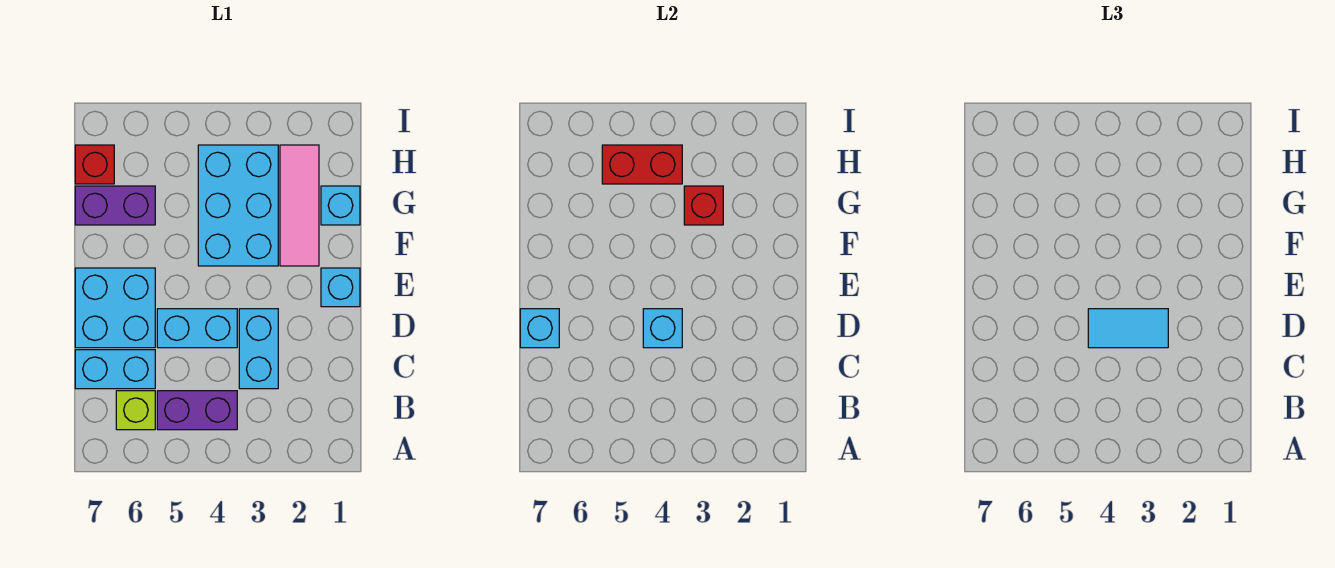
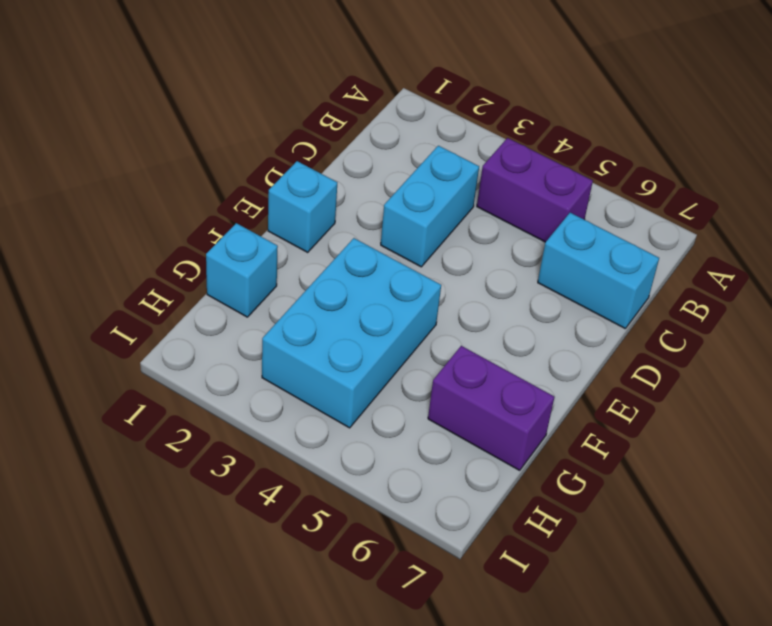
none -> lime 1x1 brick [116,391,155,430]
none -> cyan 1x2 brick [157,309,237,348]
none -> cyan 2x2 brick [75,268,155,348]

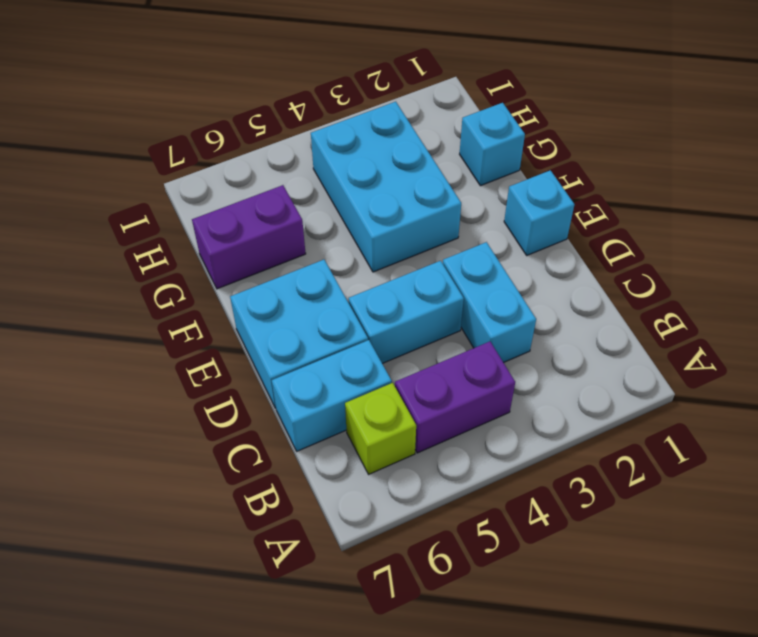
none -> pink 1x3 tile [280,145,319,266]
none -> red 1x1 brick [75,145,114,184]
none -> cyan 1x1 brick [643,309,682,348]

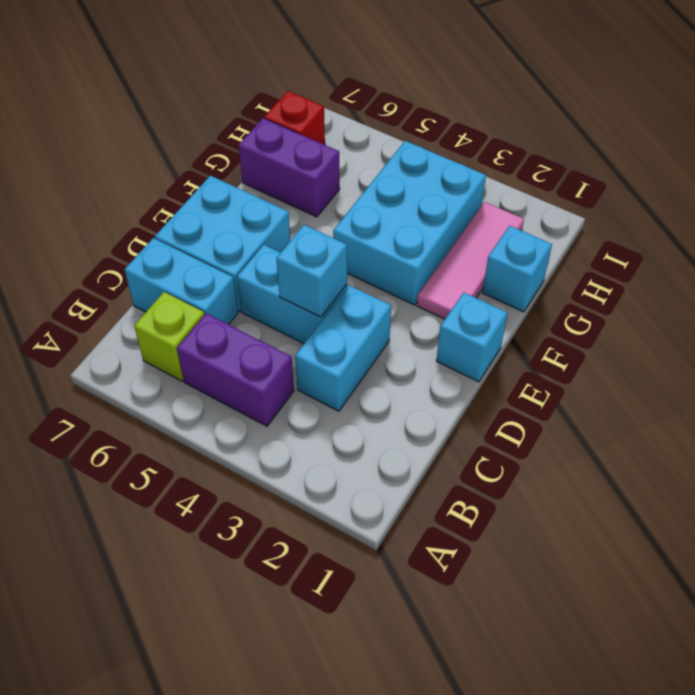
none -> cyan 1x1 brick [520,309,559,348]
none -> red 1x1 brick [684,186,723,225]
none -> red 1x2 brick [602,145,682,184]

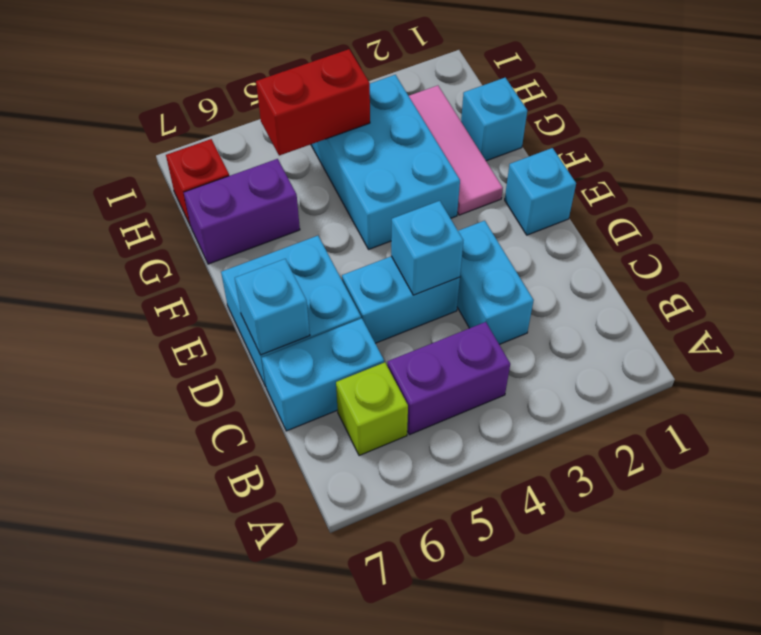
none -> red 1x1 brick [684,186,723,225]
none -> cyan 1x2 tile [1088,309,1168,348]

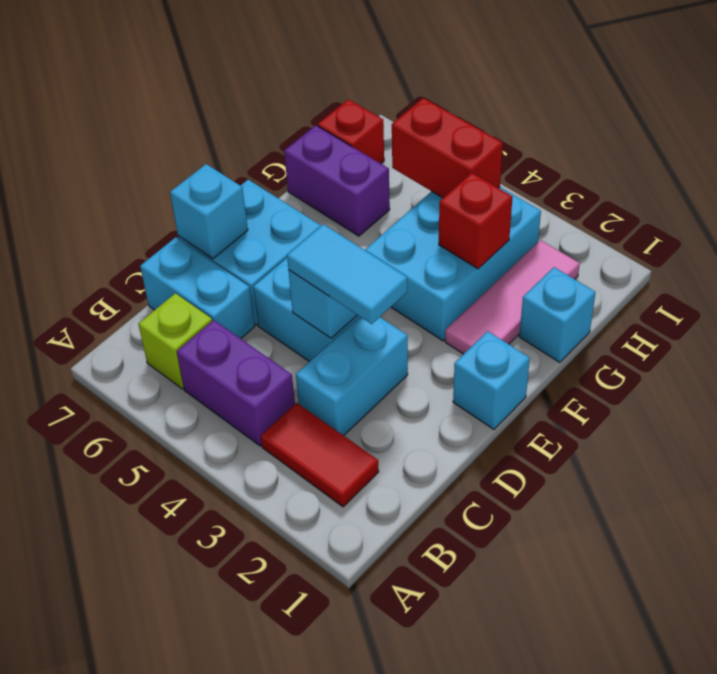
red 1x2 tile [261,403,379,507] -> none

